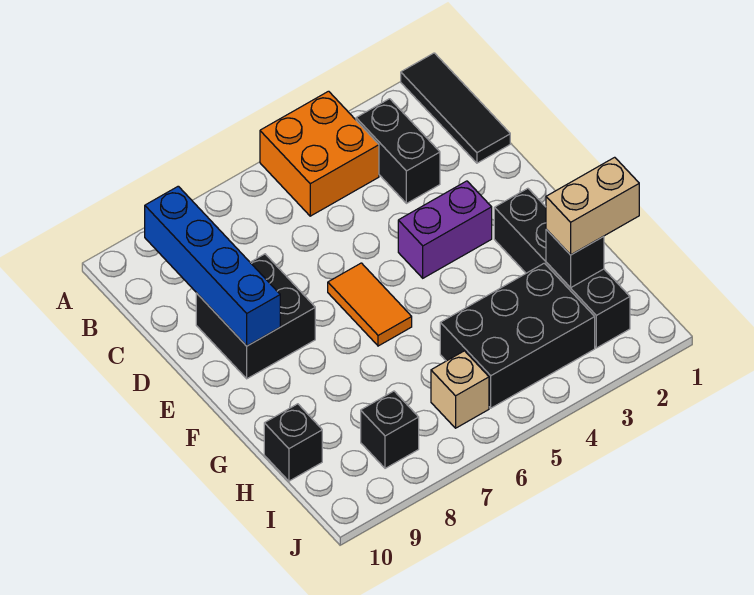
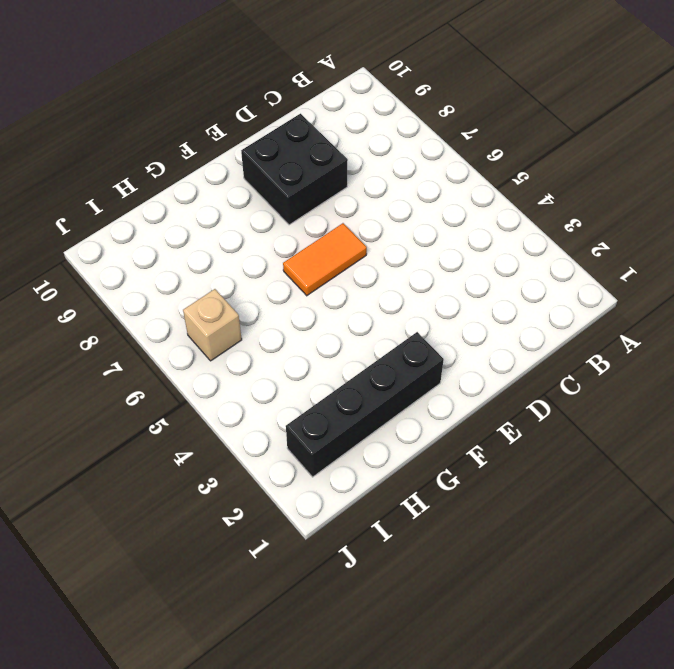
none -> black 1x3 tile [401,53,510,163]
none -> orange 2x2 brick [260,91,379,216]
none -> black 1x2 brick [356,99,440,203]

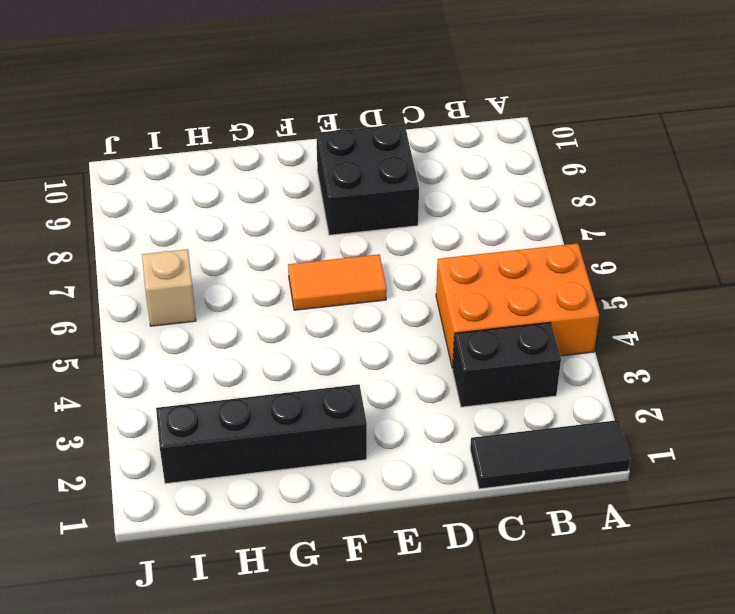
orange 2x3 brick [436,243,599,368] -> orange 2x2 brick [260,91,379,216]
none -> purple 1x2 brick [398,181,492,278]
none -> black 2x3 brick [440,263,595,408]
none -> black 1x1 brick [264,404,322,481]

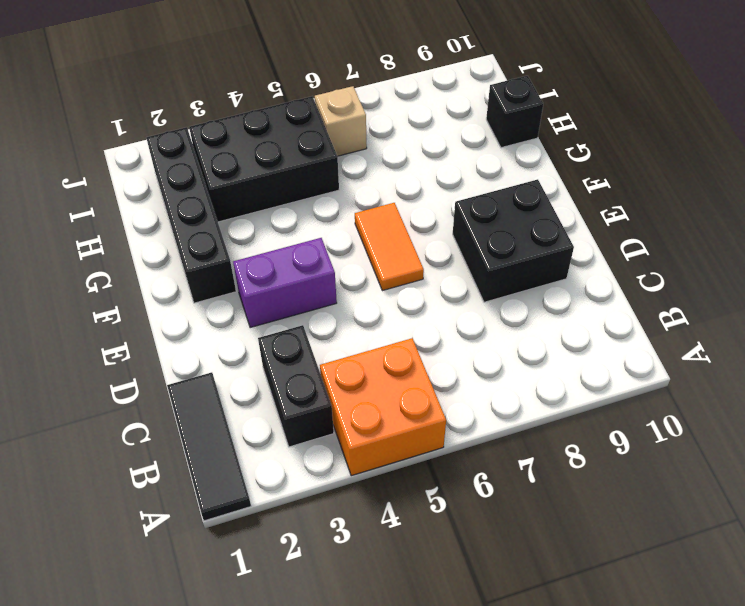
none -> black 1x1 brick [361,391,419,468]
none -> blue 1x4 brick [145,186,280,346]
none -> black 1x1 brick [546,230,604,288]

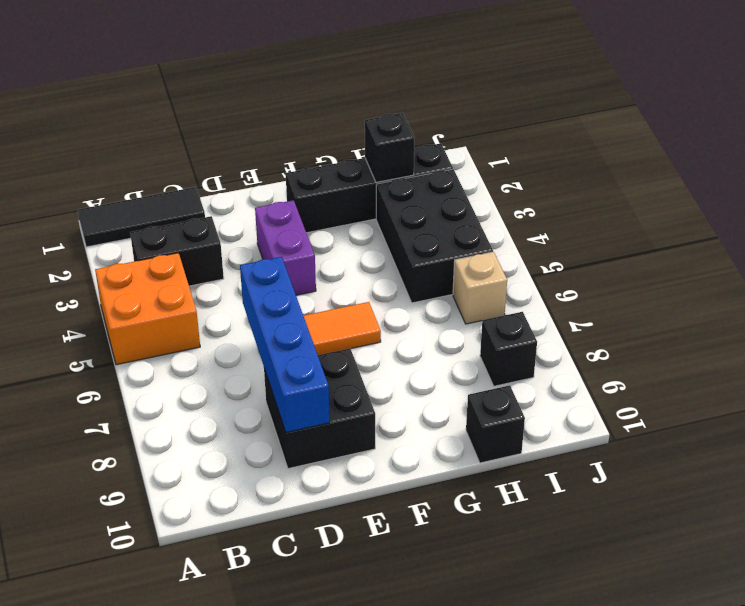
blue 1x4 brick [240,257,330,433] -> blue 1x4 brick turned to [145,186,280,346]
none -> tan 1x2 brick [546,157,639,255]

